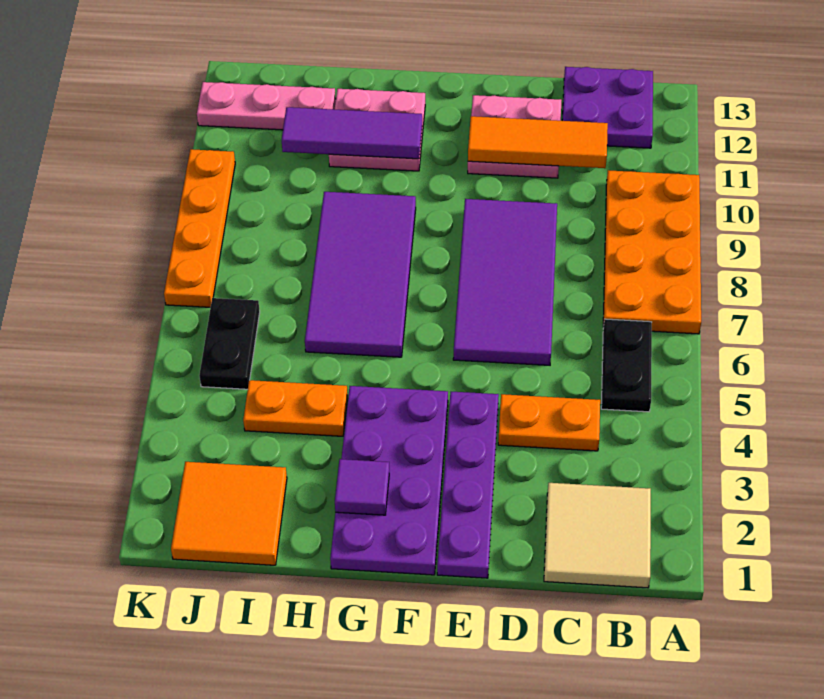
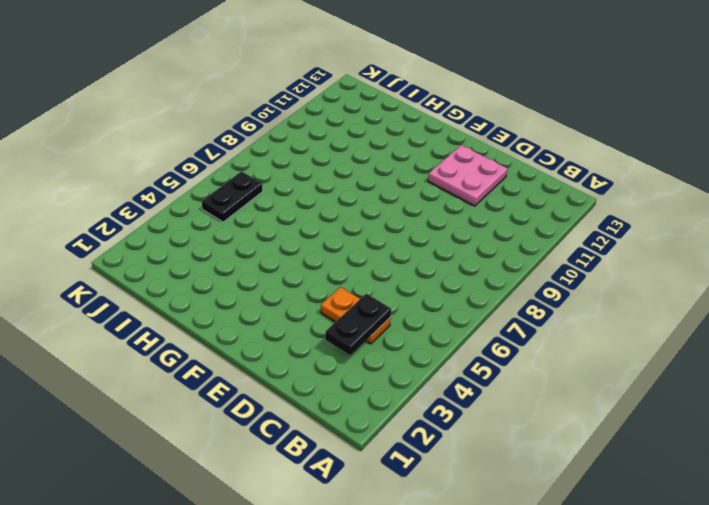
black 1x2 plate [325,294,391,355] -> black 1x2 plate moved to [601,319,652,412]
none -> orange 2x4 plate [603,170,701,334]
none -> tan 2x2 tile [544,483,651,588]
none -> purple 2x2 plate [562,67,653,148]

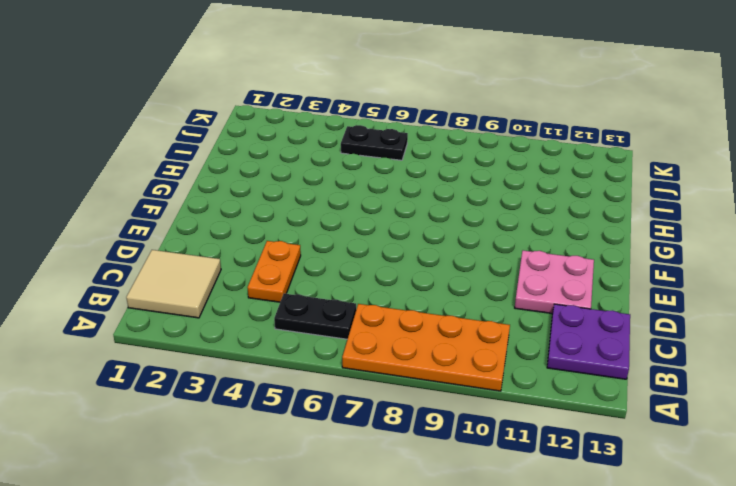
none -> purple 2x4 tile [453,199,557,365]
none -> purple 1x4 plate [437,392,499,578]
none -> purple 2x4 plate [330,386,448,575]

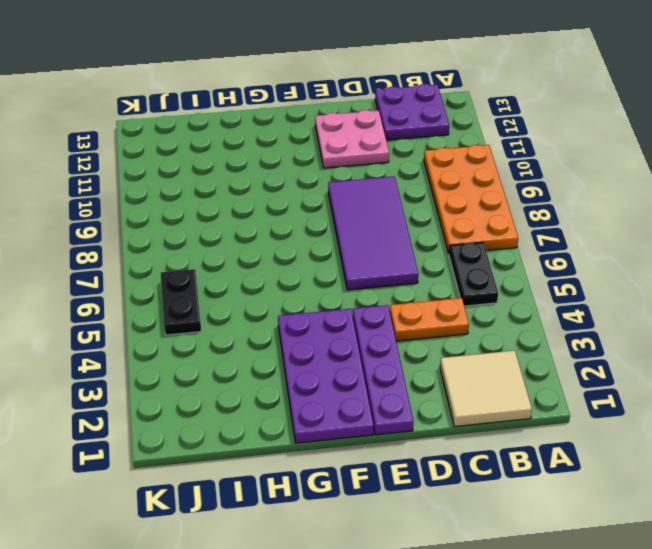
none -> purple 2x4 tile [305,192,416,357]
none -> pink 2x2 plate [329,89,425,171]
none -> orange 1x2 plate [243,380,348,436]

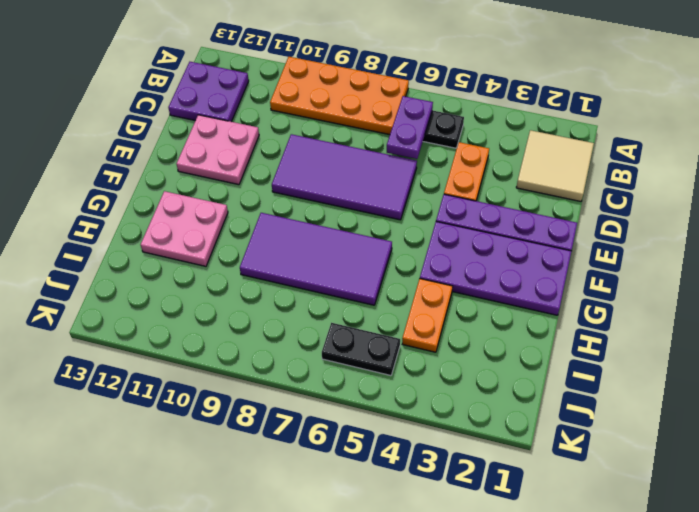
purple 1x2 plate [387,96,433,159] -> none
none -> orange 2x2 tile [171,462,287,565]
none -> pink 1x3 plate [197,82,336,130]
none -> orange 1x4 plate [164,149,235,307]

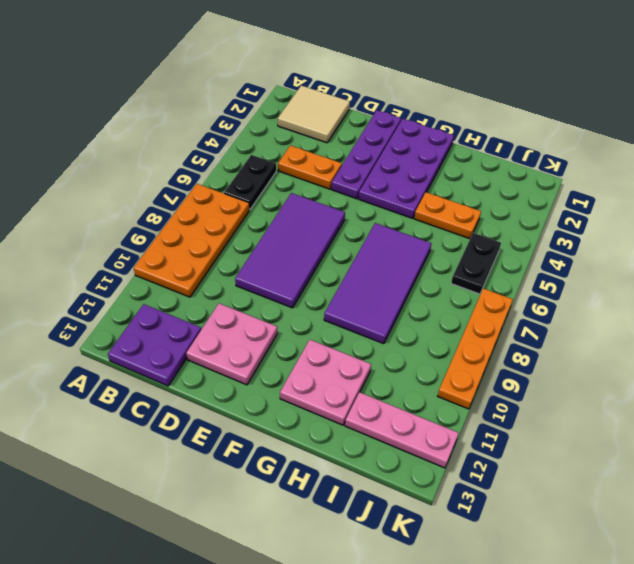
none -> orange 2x2 tile [171,462,287,565]
none -> orange 1x3 tile [468,116,608,168]
none -> purple 1x1 tile [335,459,389,515]

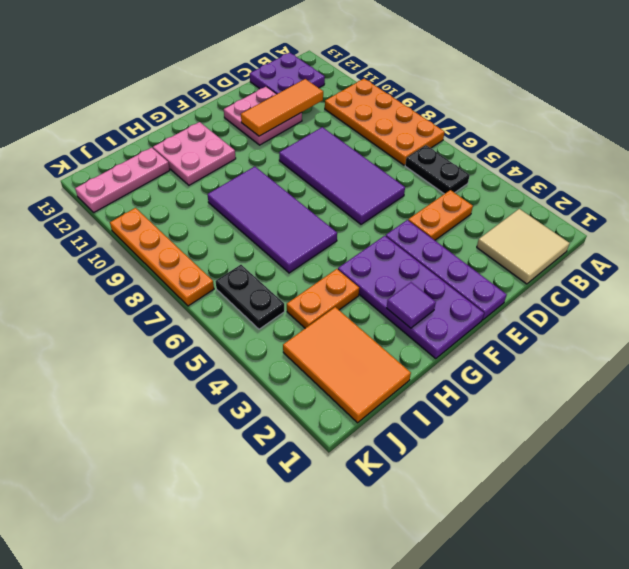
orange 2x3 tile [283,307,411,423] -> orange 2x2 tile [171,462,287,565]
none -> purple 1x3 tile [282,107,422,159]

